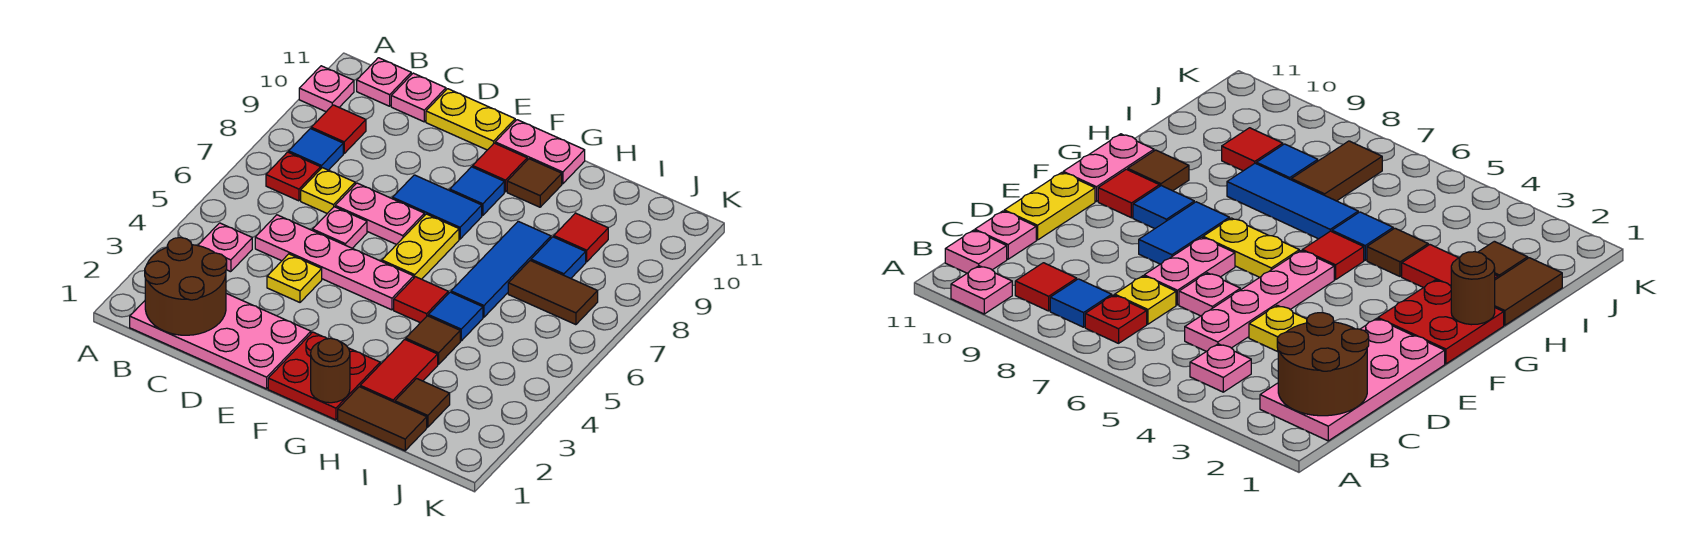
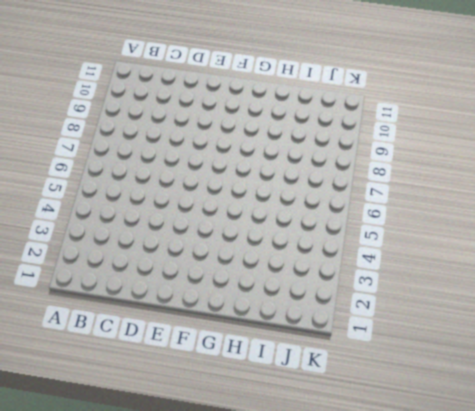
none -> pink 1x1 plate [299,66,354,112]
none -> pink 2x4 plate [130,293,311,389]
none -> pink 1x1 plate [198,223,252,272]
none -> red 1x1 plate [266,152,321,201]

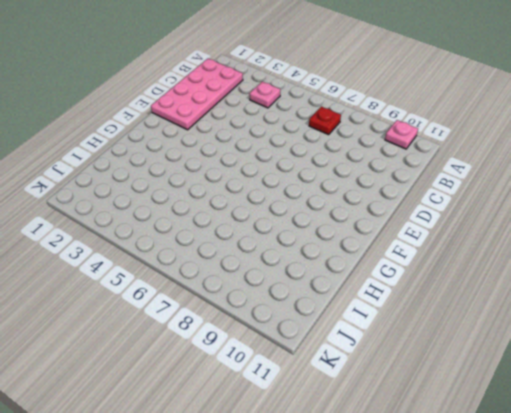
none -> blue 1x1 tile [289,129,343,170]
none -> red 1x1 tile [311,105,366,153]
none -> pink 1x1 plate [357,58,411,106]
none -> pink 1x4 plate [255,215,414,310]

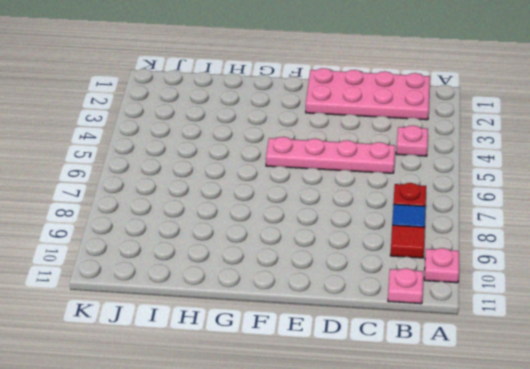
none -> yellow 1x1 plate [301,168,355,213]
none -> pink 1x1 plate [391,73,446,122]
none -> yellow 1x1 plate [267,254,322,302]
none -> pink 1x1 plate [313,207,367,248]

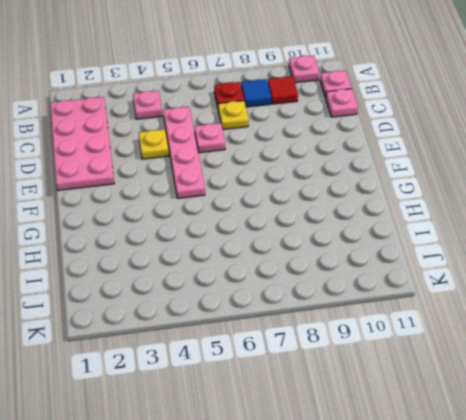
none -> pink 1x2 plate [335,183,424,245]
none -> yellow 1x2 plate [426,89,515,150]
none -> blue 1x2 tile [393,175,482,239]
none -> red 2x2 plate [268,332,380,420]

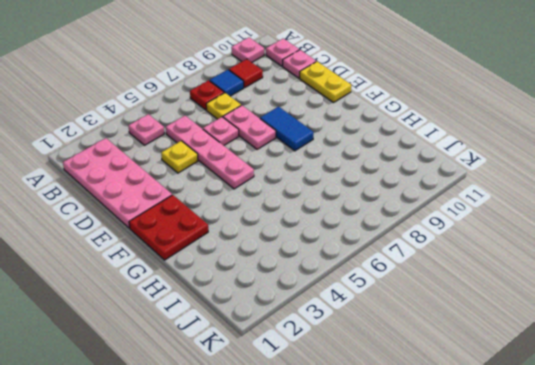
none -> yellow 1x2 plate [382,214,459,279]
none -> blue 1x1 tile [450,167,504,215]
none -> red 1x1 tile [473,143,527,192]
none -> pink 1x2 plate [495,120,585,184]

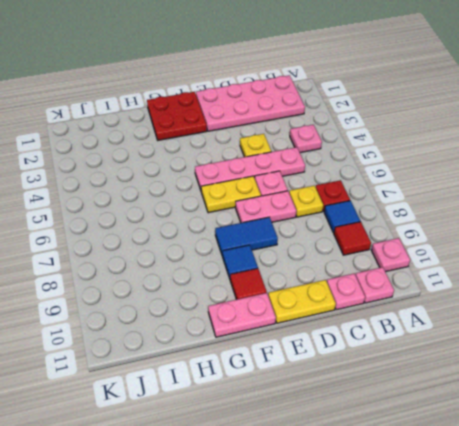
yellow 1x2 plate [201,176,261,213] -> yellow 1x2 plate turned to [382,214,459,279]
none -> red 1x1 tile [394,277,448,323]
none -> brown 1x1 tile [507,159,562,207]
none -> brown 1x2 tile [338,387,427,451]
none -> red 1x2 tile [360,339,438,402]

